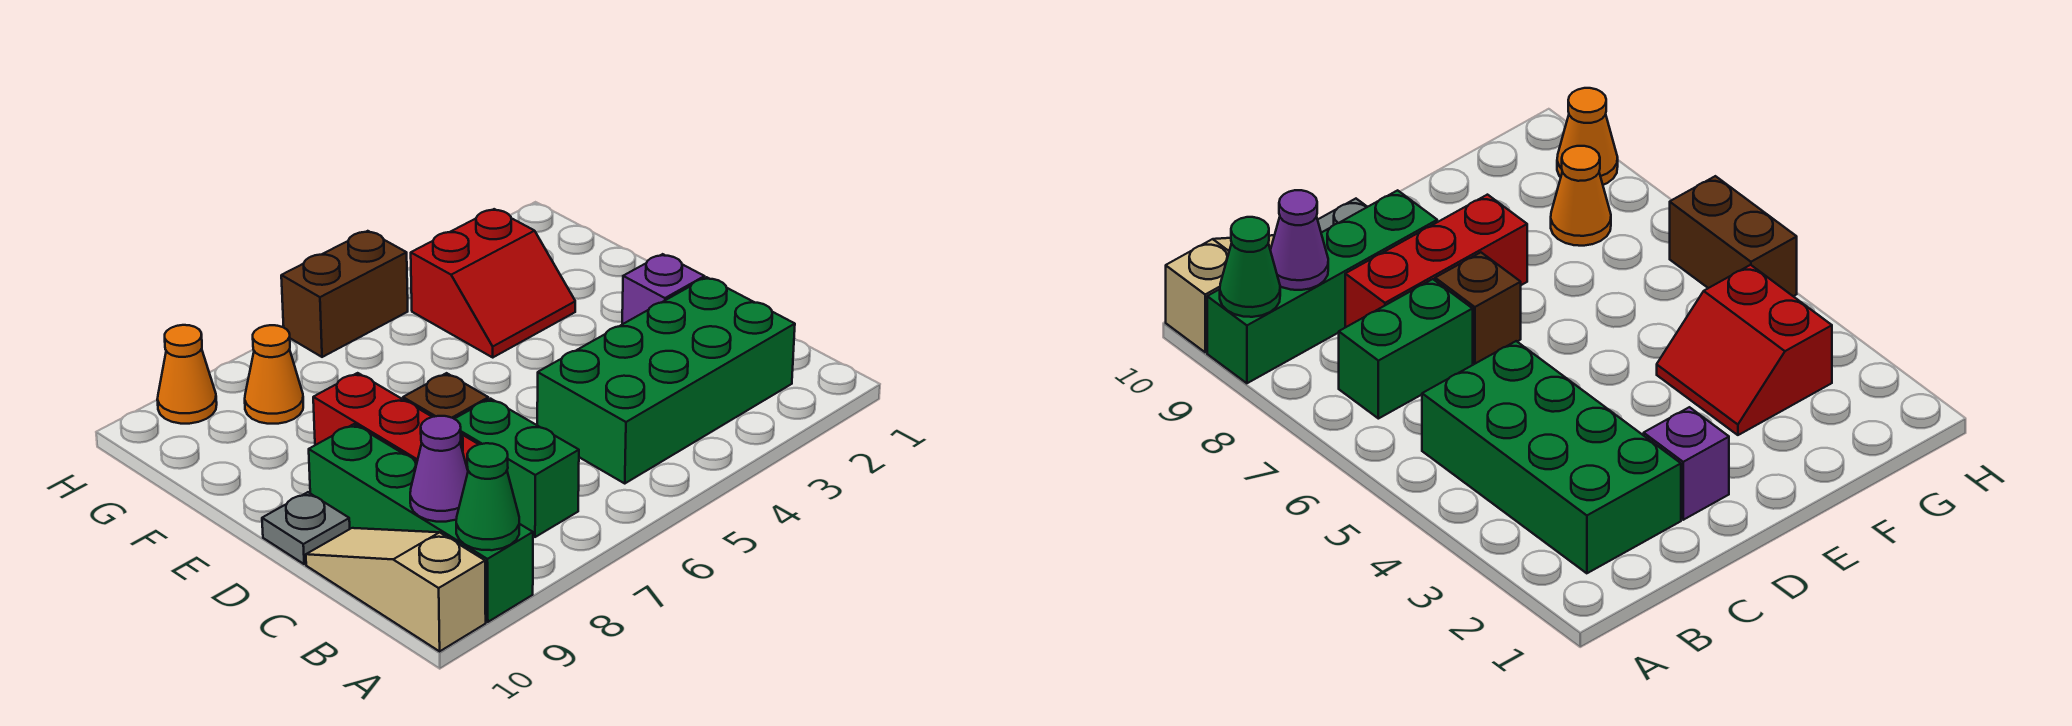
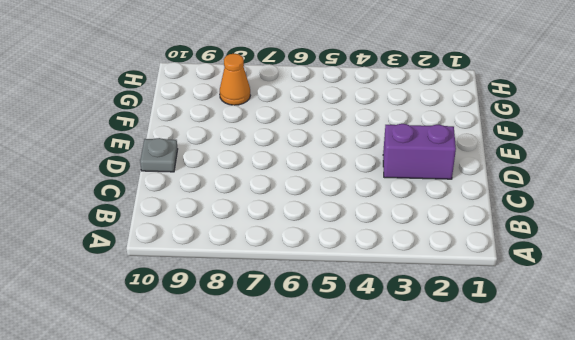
purple 1x2 brick [383,124,456,179] -> purple 1x1 brick [622,254,705,324]
none -> green 1x4 brick [309,424,533,622]
none -> tan 1x3 slope [306,528,486,651]
none -> green 2x4 brick [537,277,795,483]

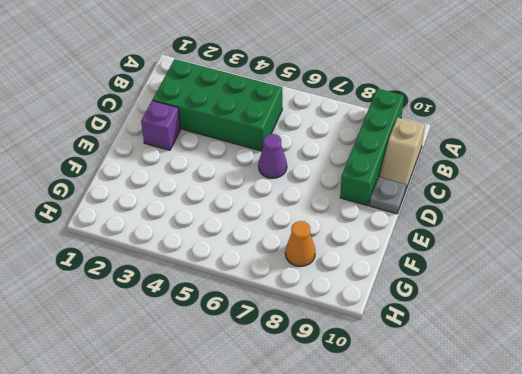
tan 1x2 slope [379,117,425,189] -> tan 1x3 slope [306,528,486,651]
purple 1x1 cone [258,134,287,178] -> purple 1x1 cone moved to [410,416,468,522]
none -> green 1x2 brick [455,399,579,537]
none -> red 1x3 brick [313,373,479,470]
none -> brown 1x1 brick [403,373,488,419]

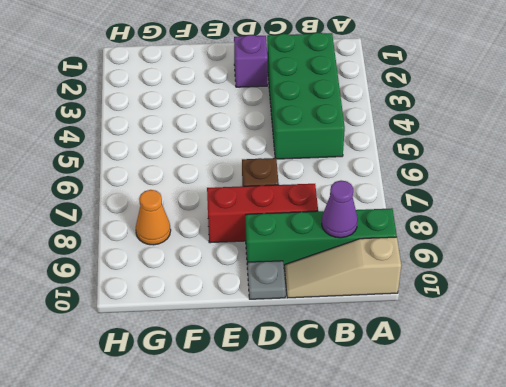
none -> green 1x2 brick [455,399,579,537]
none -> red 2x2 slope [411,209,575,357]
none -> brown 1x2 brick [281,231,408,357]

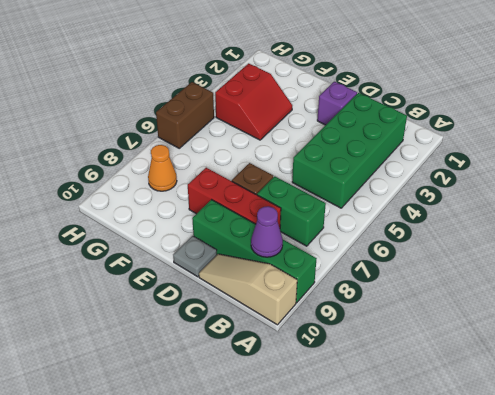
none -> orange 1x1 cone [157,325,217,424]
none -> green 1x1 cone [456,443,519,550]

